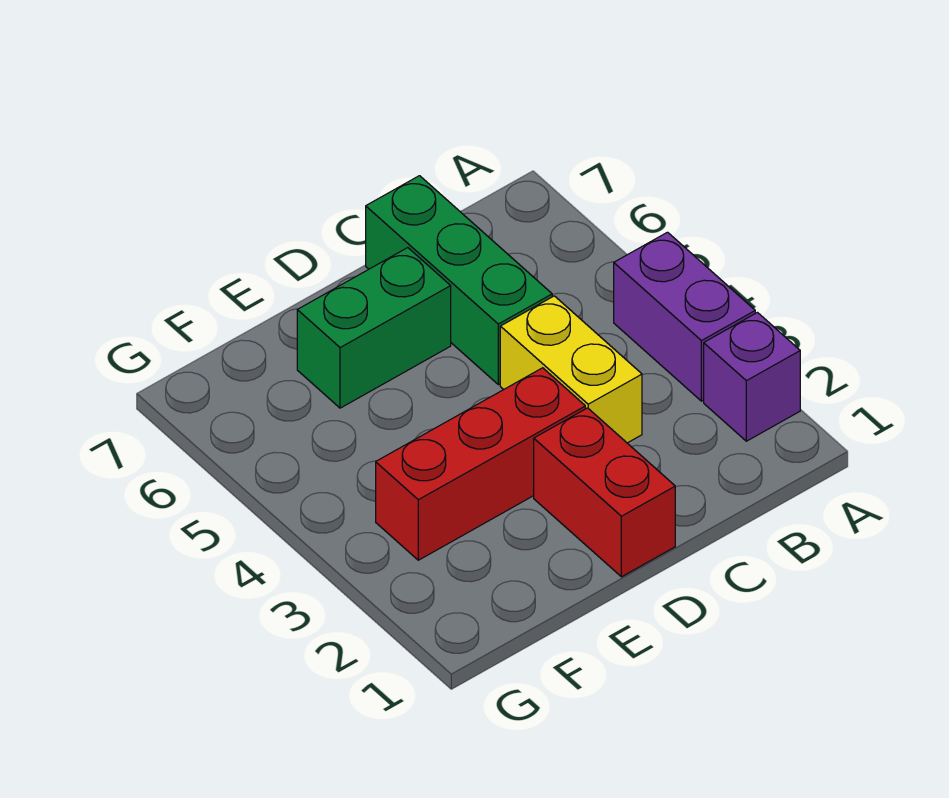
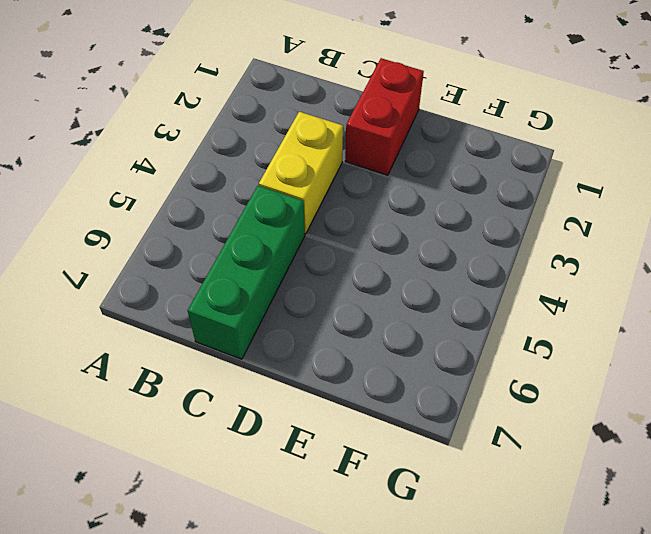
none -> purple 1x1 brick [704,313,800,441]
none -> purple 1x2 brick [614,232,755,401]

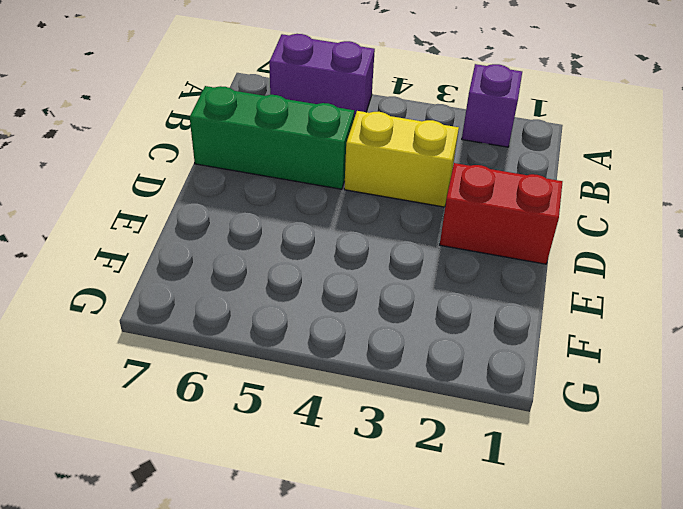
purple 1x2 brick [269,34,375,118] -> purple 1x2 brick moved to [614,232,755,401]
none -> red 1x3 brick [376,368,585,560]
none -> green 1x2 brick [297,248,451,408]

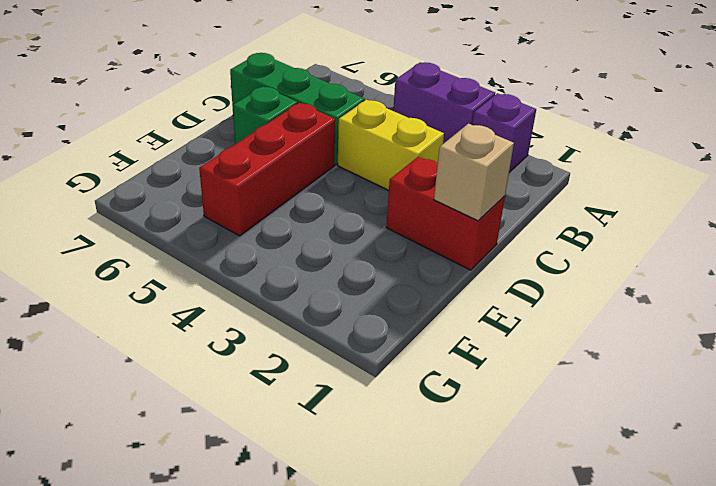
tan 1x1 brick [434,124,514,221] -> none
red 1x3 brick [199,103,335,236] -> red 1x3 brick moved to [376,368,585,560]
green 1x1 brick [233,86,298,144] -> green 1x2 brick [297,248,451,408]

